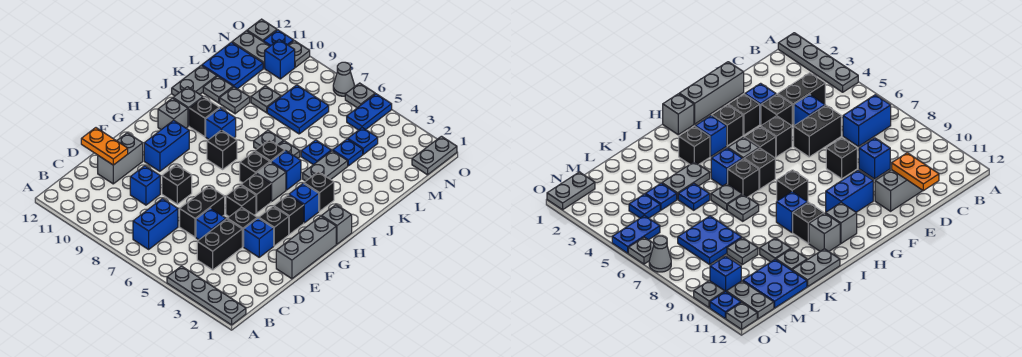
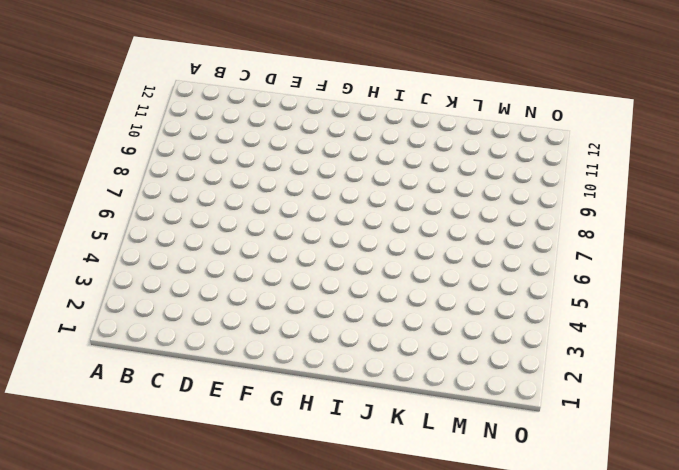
none -> grey 1x4 plate [167,266,246,325]
none -> blue 1x2 brick [133,199,178,249]
none -> black 1x2 brick [197,219,242,270]
none -> blue 1x1 brick [196,208,226,240]

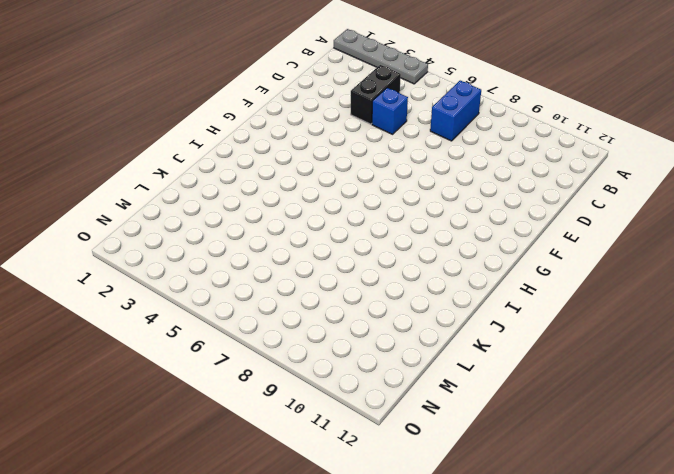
none -> black 1x2 brick [180,186,225,237]
none -> blue 1x1 brick [130,166,160,205]
none -> grey 1x2 brick [98,133,143,184]
none -> grey 1x3 brick [276,216,336,279]

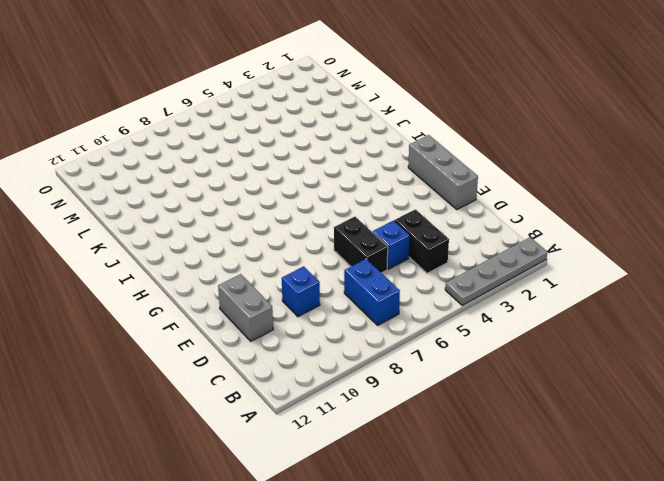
none -> blue 1x1 brick [244,218,274,257]
none -> black 1x1 brick [227,207,257,247]
none -> black 1x1 brick [162,165,192,204]
none -> black 1x1 brick [259,206,289,246]

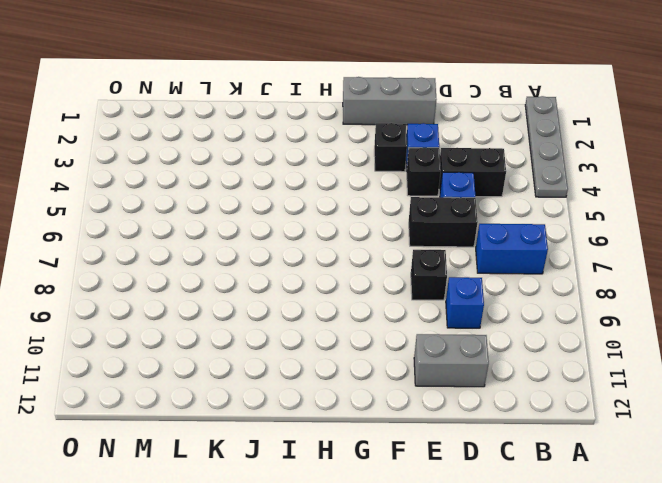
none -> black 1x1 brick [226,185,256,217]
none -> blue 1x2 brick [144,120,189,171]
none -> black 1x1 brick [274,195,304,234]
none -> black 1x1 brick [241,173,271,213]

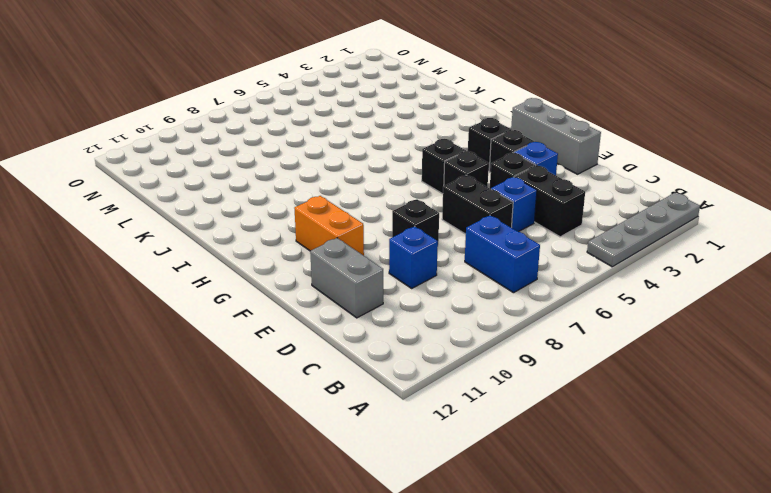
orange 1x2 brick [294,196,364,256] -> blue 1x2 brick [144,120,189,171]
none -> grey 1x1 brick [322,205,352,244]
none -> blue 1x1 brick [289,183,319,223]
none -> grey 1x1 brick [256,162,286,201]
none -> black 1x1 brick [240,151,270,183]

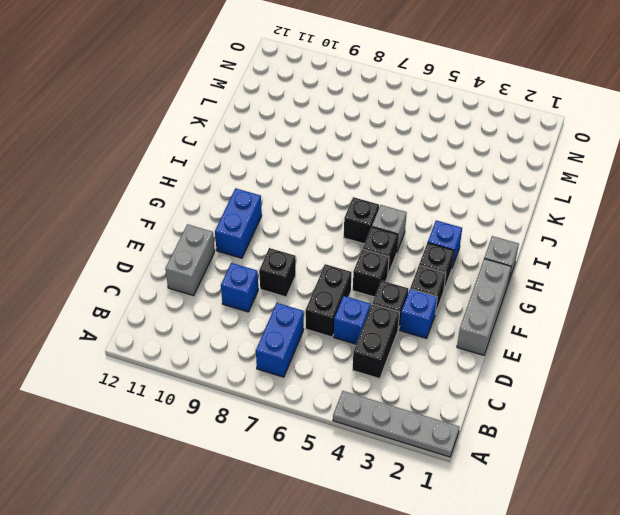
none -> black 1x1 brick [207,130,237,169]
none -> grey 1x1 brick [158,98,188,130]
none -> black 1x1 brick [304,172,334,211]
none -> blue 1x1 brick [271,151,301,190]

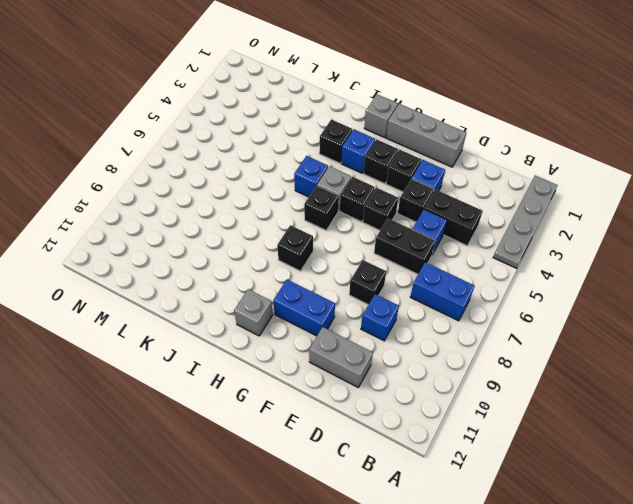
none -> black 1x1 brick [255,140,285,162]
none -> blue 1x1 brick [206,108,236,139]
none -> black 1x1 brick [189,97,219,137]
none -> grey 1x1 brick [173,87,203,126]

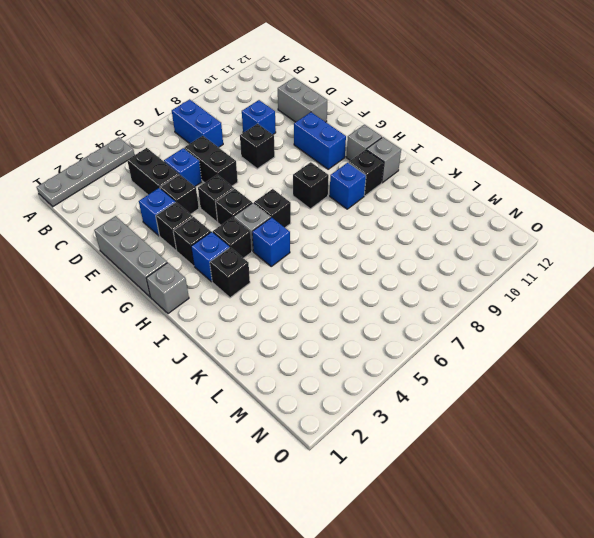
black 1x1 brick [213,217,252,258] -> black 1x1 brick moved to [255,140,285,162]
none -> grey 1x2 plate [303,151,348,181]
none -> grey 1x1 plate [278,141,300,158]
none -> grey 1x1 plate [254,130,284,149]
none -> grey 1x2 plate [172,66,217,96]

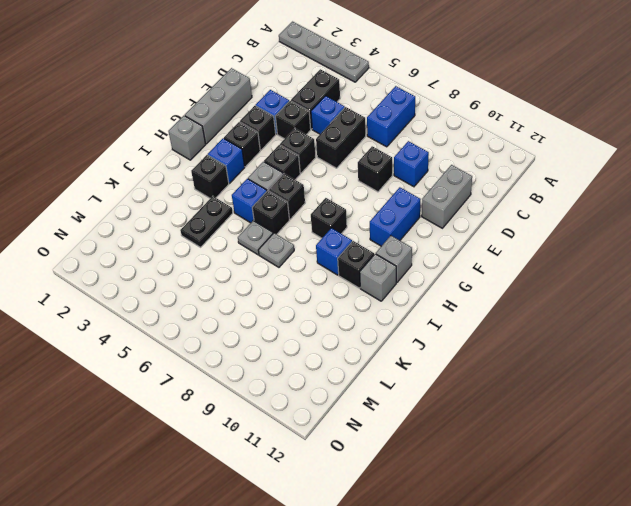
black 1x2 plate [180,196,233,247] -> grey 1x2 plate [303,151,348,181]
none -> grey 1x2 plate [172,66,217,96]
none -> blue 1x1 plate [301,140,331,165]
none -> grey 1x1 plate [220,87,250,114]
none -> grey 1x1 plate [203,76,233,103]

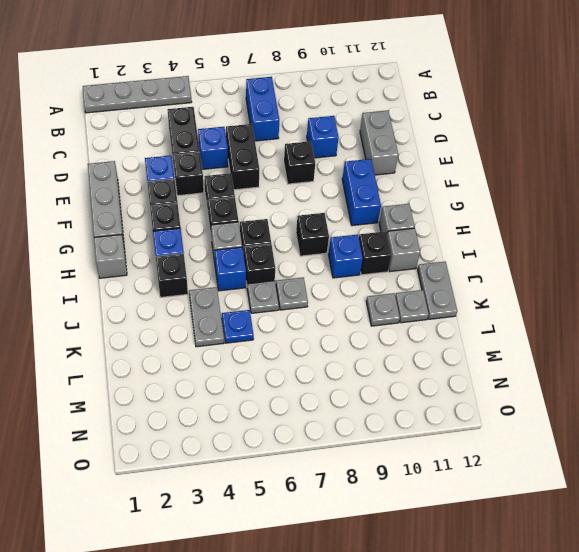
none -> blue 1x1 plate [333,139,363,166]
none -> blue 2x2 plate [267,85,329,134]
none -> grey 1x1 plate [251,86,281,113]
none -> blue 2x2 plate [202,42,263,89]

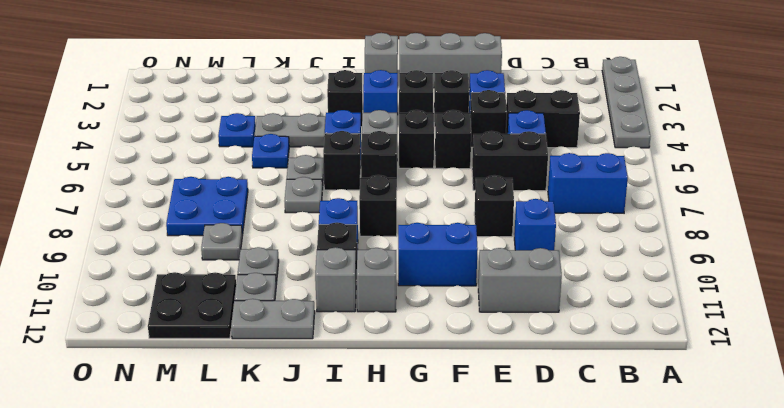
black 2x2 plate [148,272,236,338] -> blue 2x2 plate [202,42,263,89]
none -> blue 1x1 plate [348,128,378,154]
none -> grey 1x2 plate [412,136,457,175]
none -> blue 1x2 plate [347,94,392,130]
none -> blue 1x1 brick [265,40,295,79]

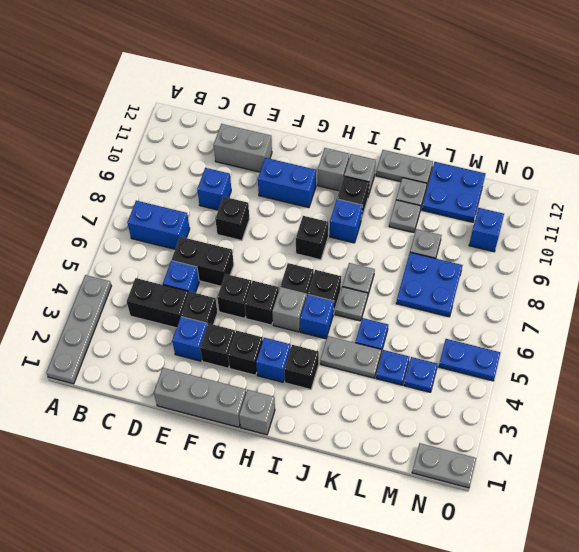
none -> grey 1x2 plate [232,31,270,68]
none -> grey 1x1 plate [345,83,375,108]
none -> grey 1x1 cone [333,62,354,96]
none -> grey 1x1 plate [289,41,310,67]

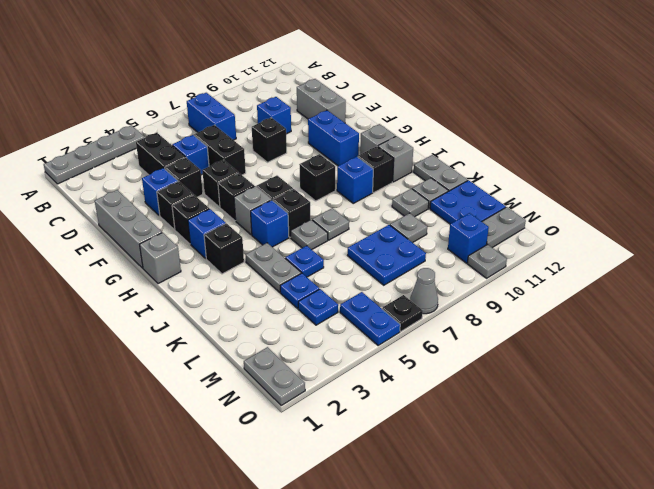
black 1x1 plate [382,295,423,331] -> grey 1x1 plate [345,83,375,108]
none -> blue 1x1 plate [264,30,293,46]
none -> grey 1x1 plate [247,19,277,42]
none -> orange 1x2 plate [81,128,128,165]

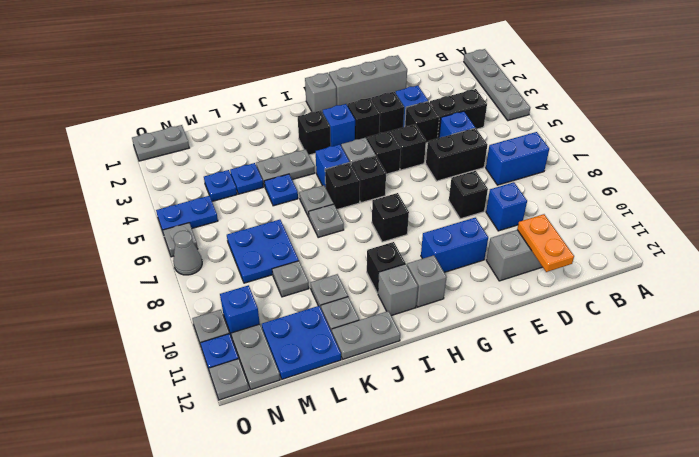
none -> blue 1x1 brick [206,108,236,139]

